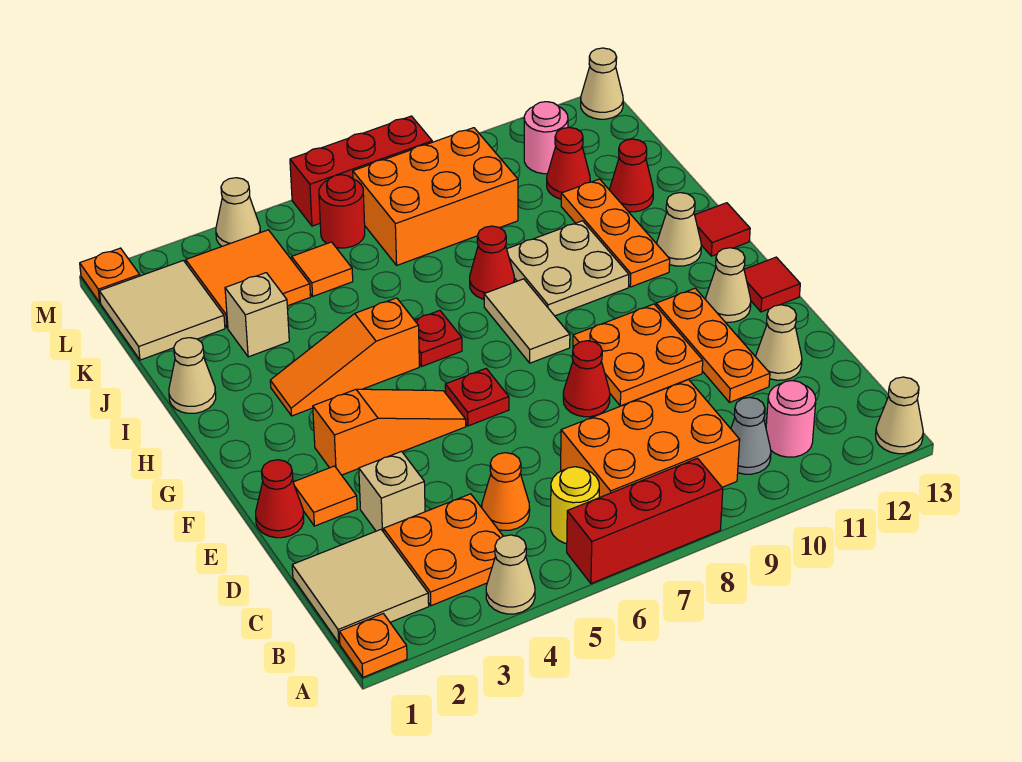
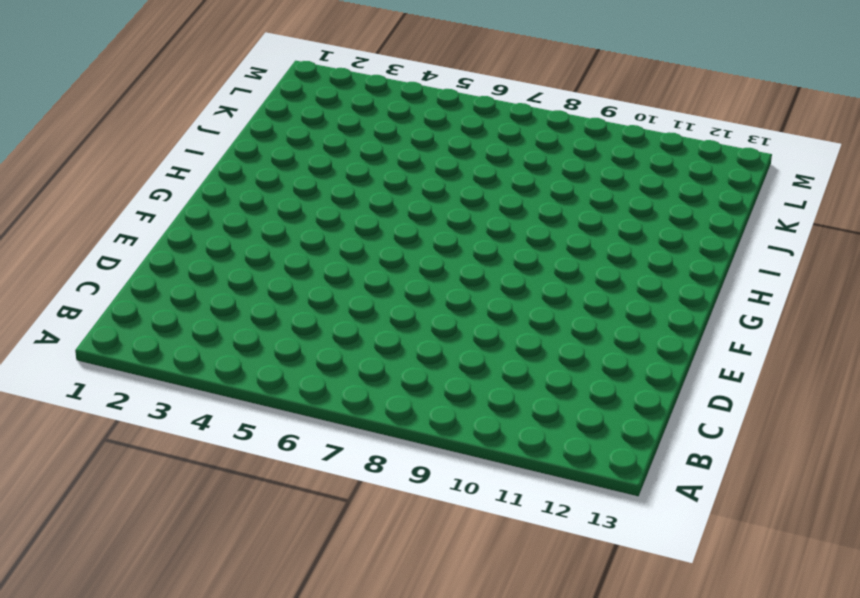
none -> orange 1x1 plate [339,614,407,677]
none -> tan 1x1 cone [486,535,535,614]
none -> red 1x3 brick [567,458,723,584]
none -> tan 1x1 cone [876,377,923,454]

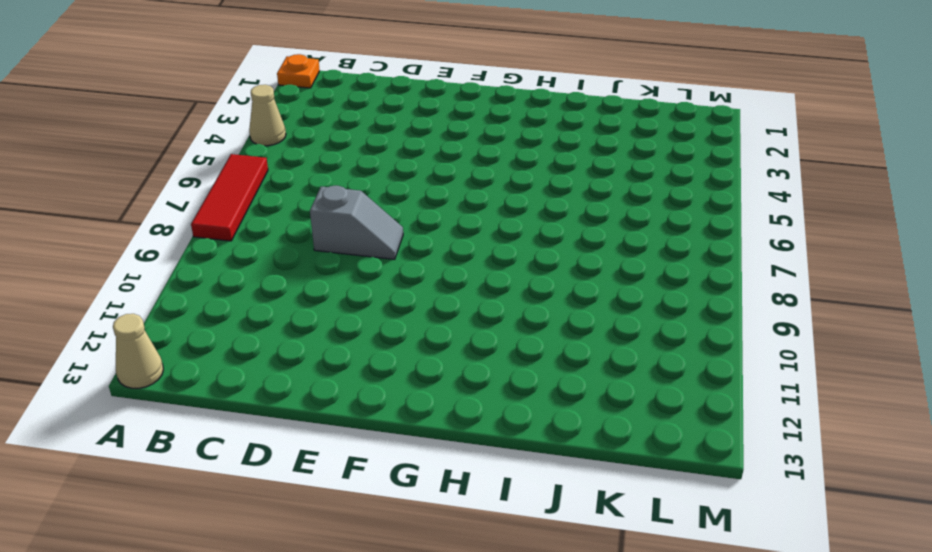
red 1x3 tile [191,154,268,241] -> red 1x3 brick [567,458,723,584]
grey 1x2 slope [310,186,403,259] -> red 1x1 cone [563,341,610,417]
none -> tan 2x2 tile [292,530,429,643]
none -> orange 2x2 plate [383,494,503,606]
none -> yellow 1x1 round brick [551,467,599,544]
none -> orange 2x3 brick [561,380,740,497]

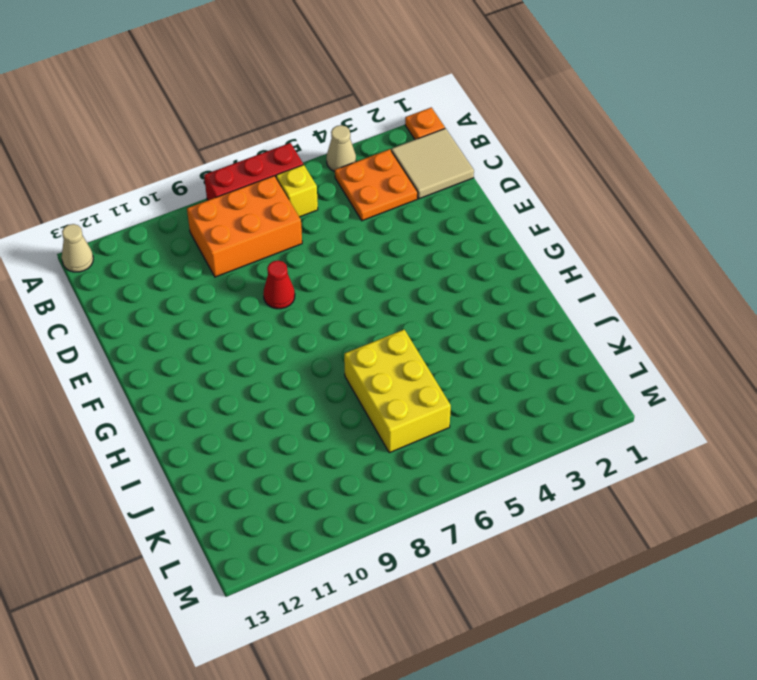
yellow 1x1 brick [276,165,318,217] -> yellow 1x1 round brick [551,467,599,544]
yellow 2x3 brick [344,330,451,453] -> orange 2x3 brick [353,128,518,265]
none -> grey 1x1 cone [731,397,771,474]
none -> pink 1x1 round brick [766,381,816,457]
none -> orange 1x1 cone [482,453,530,530]
none -> tan 1x1 brick [359,451,425,532]

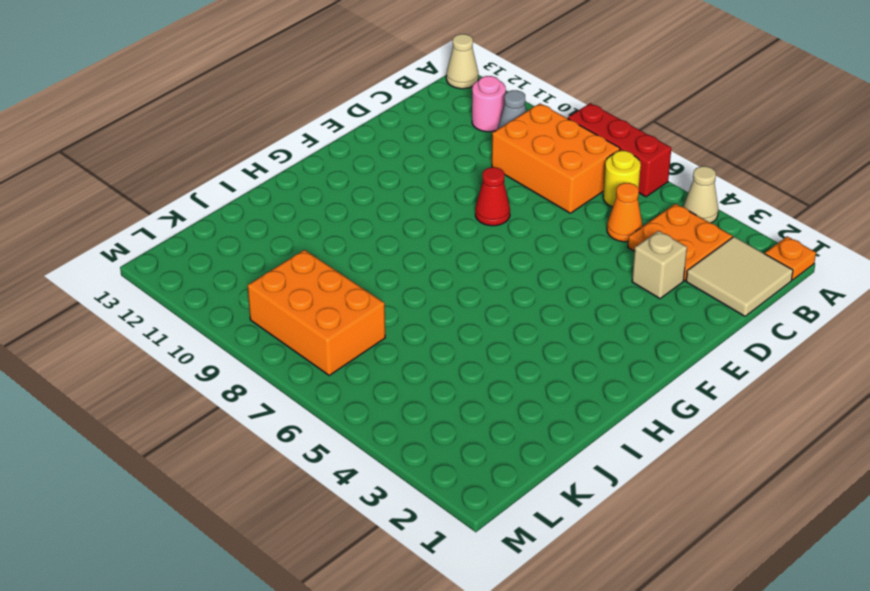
none -> orange 1x3 plate [656,288,770,402]
none -> tan 1x1 cone [756,305,802,380]
none -> red 1x1 cone [256,460,304,538]
none -> orange 1x1 tile [293,466,357,526]

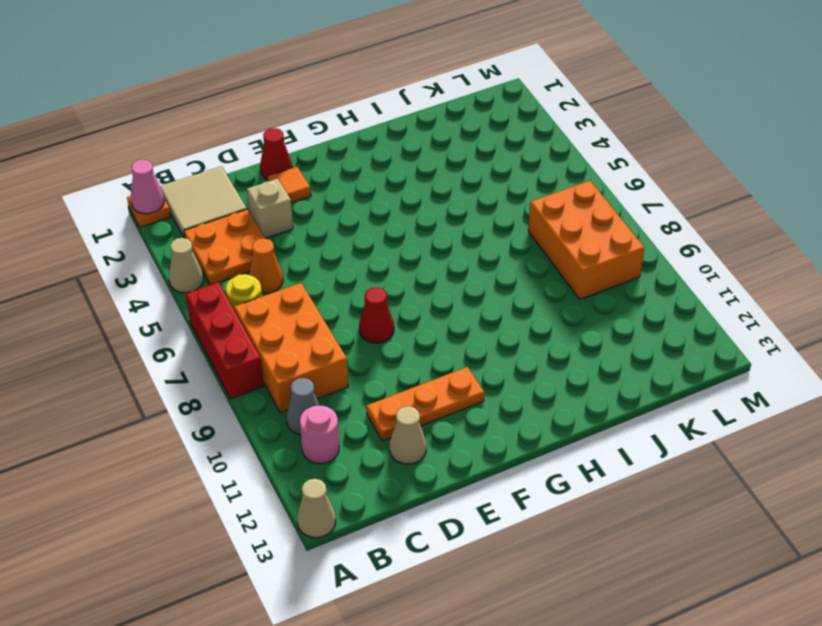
pink 1x1 cone [131,160,164,214] -> none
none -> orange 2x2 plate [573,304,703,406]
none -> orange 1x3 slope [313,389,466,475]
none -> red 1x1 plate [445,369,509,426]
none -> tan 1x1 cone [705,248,751,322]

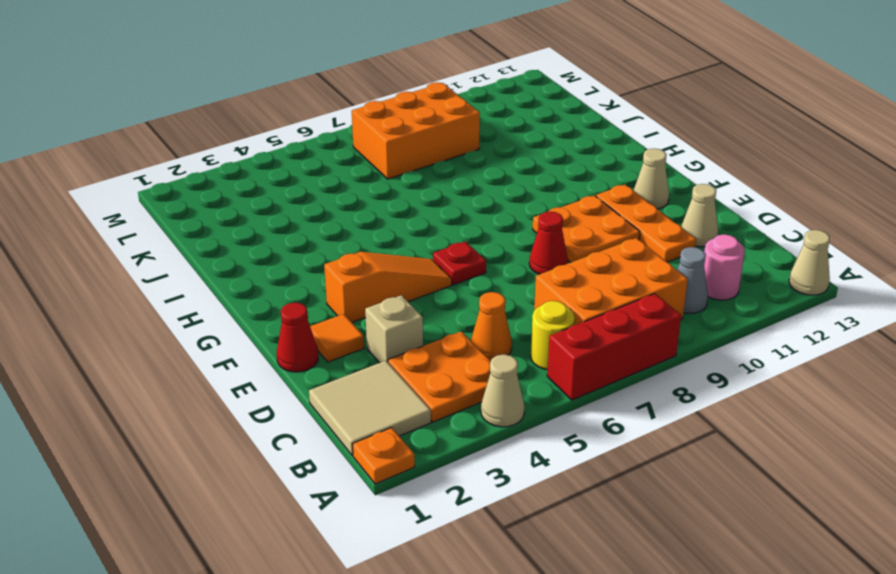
none -> red 1x1 tile [744,257,800,312]
none -> tan 1x2 tile [484,279,570,363]
none -> orange 1x3 slope [270,298,419,416]
none -> red 1x1 plate [415,310,462,366]

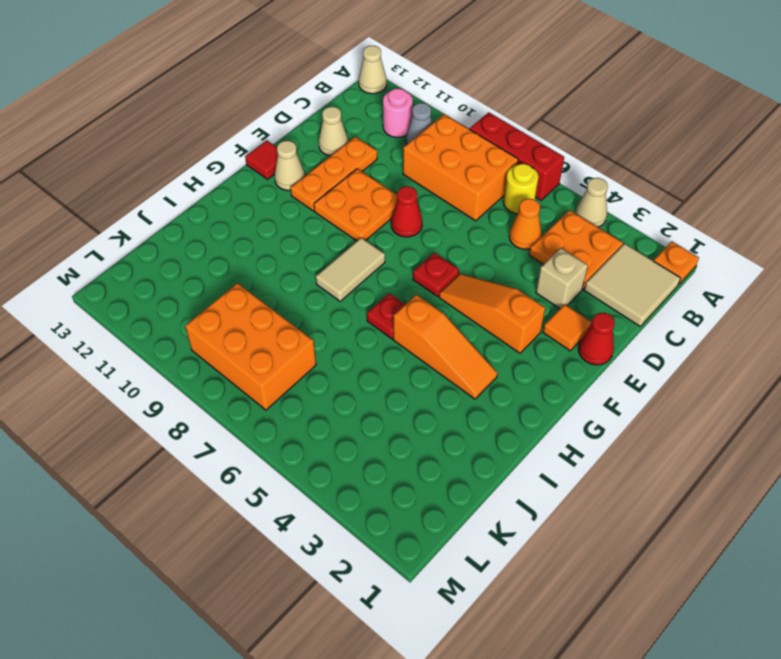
none -> tan 2x2 plate [507,221,629,316]
none -> orange 1x3 plate [561,179,670,287]
none -> tan 1x1 cone [657,193,701,266]
none -> red 1x1 tile [695,203,750,256]

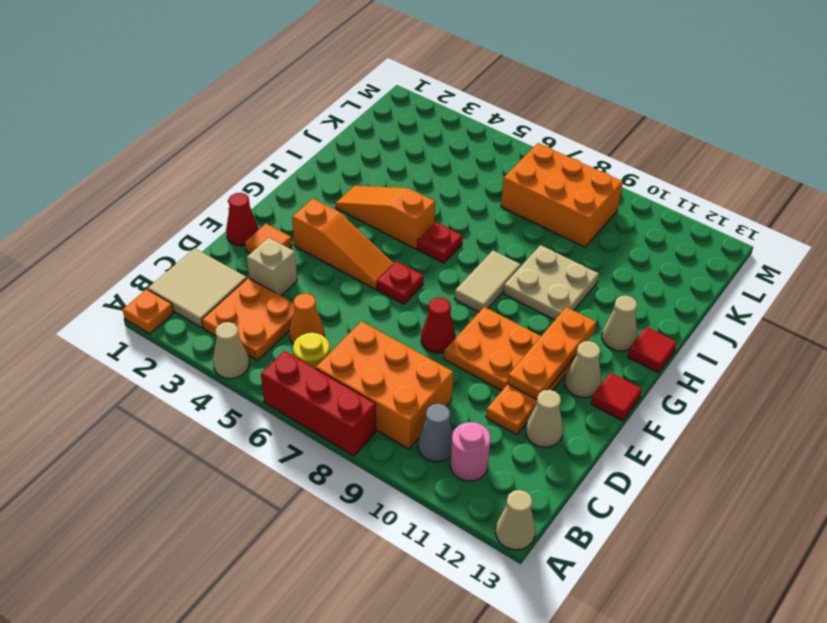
orange 1x3 plate [508,307,597,399] -> orange 1x3 plate moved to [561,179,670,287]
none -> tan 1x1 cone [169,338,216,413]
none -> red 1x1 cone [470,226,514,299]
none -> tan 1x1 brick [225,273,289,357]
none -> red 1x1 cone [610,139,653,212]

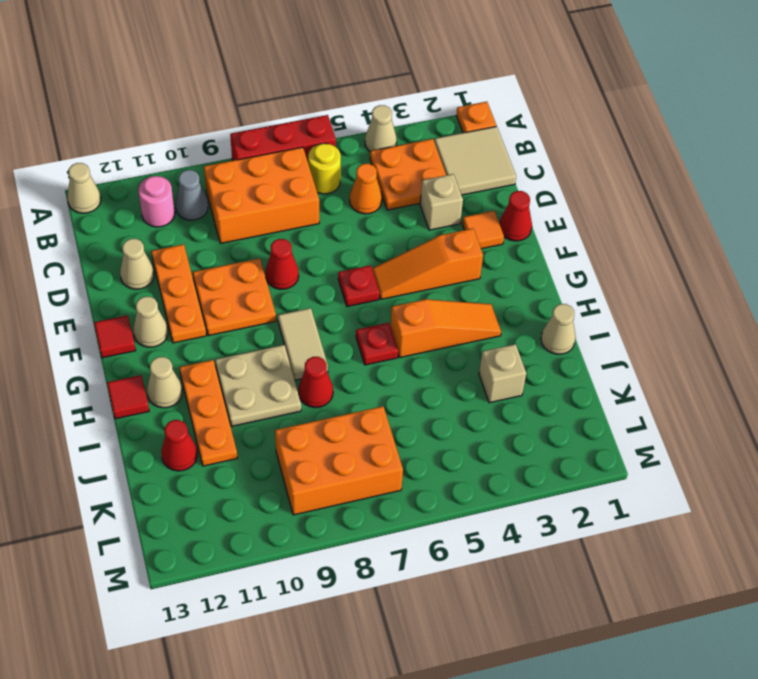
none -> tan 2x2 tile [99,261,225,360]
none -> orange 2x2 tile [186,230,311,328]
none -> orange 1x1 tile [292,242,353,296]
none -> red 1x1 cone [547,127,590,199]

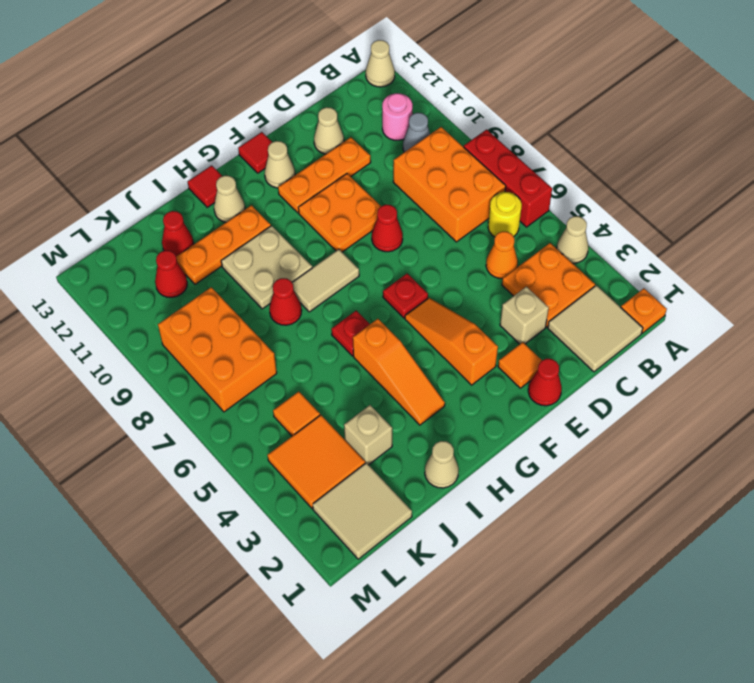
none -> red 1x1 round brick [319,175,365,248]
none -> pink 1x1 round brick [524,102,568,174]
none -> orange 1x1 plate [80,248,140,302]
none -> tan 1x1 cone [216,178,260,246]

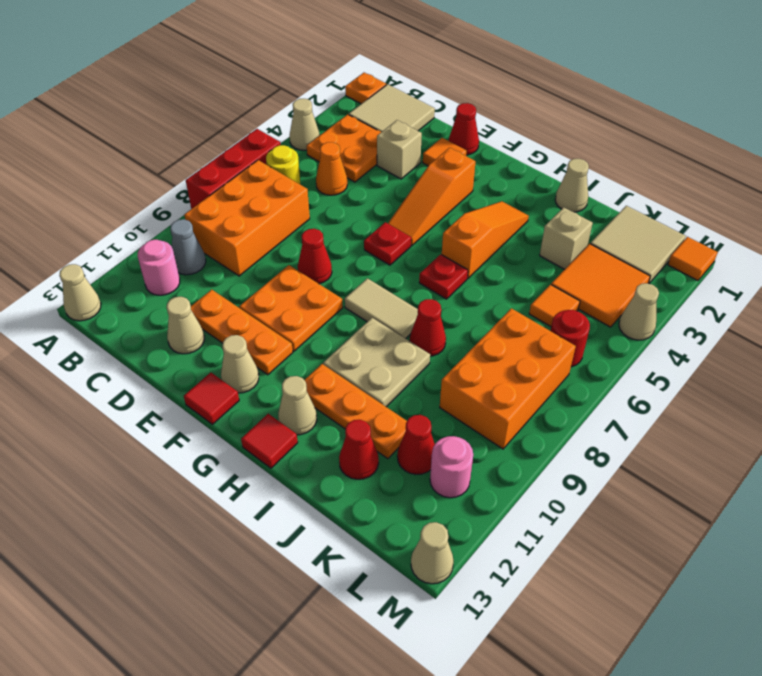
orange 1x1 tile [668,237,718,281] -> orange 1x1 plate [80,248,140,302]
none -> red 1x3 brick [290,116,432,226]

